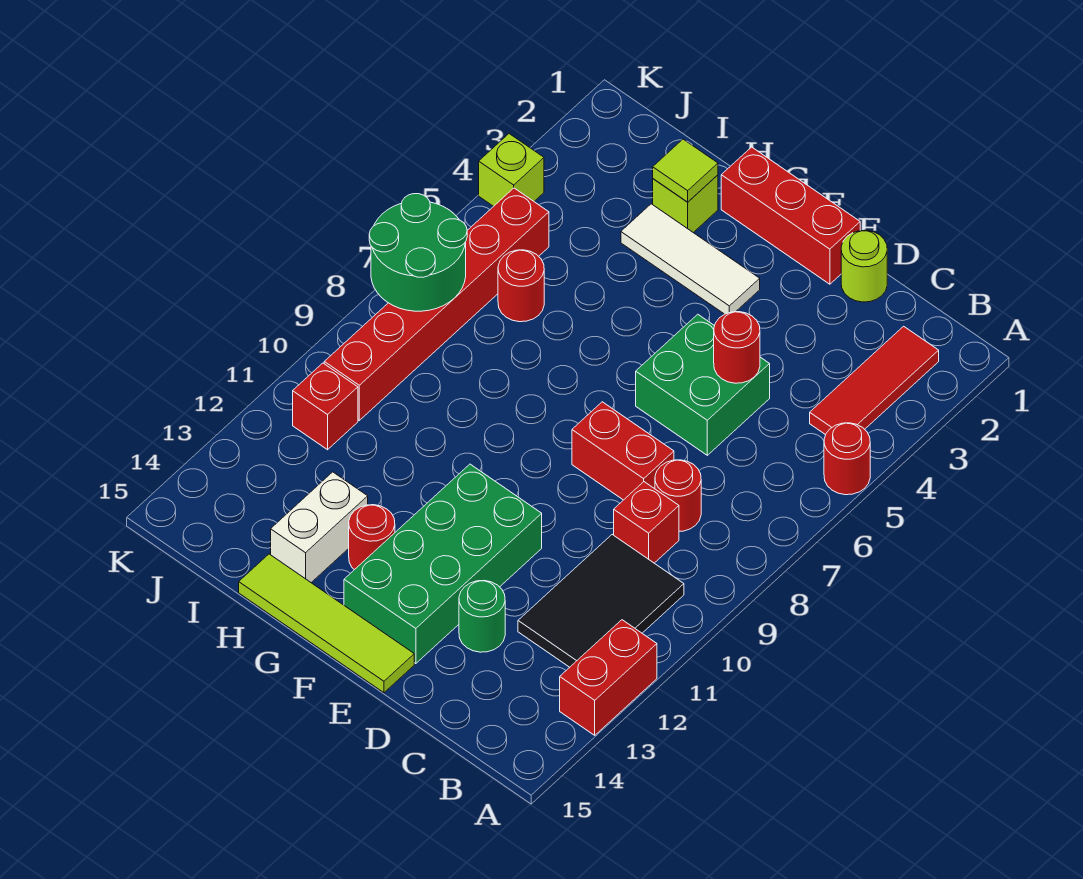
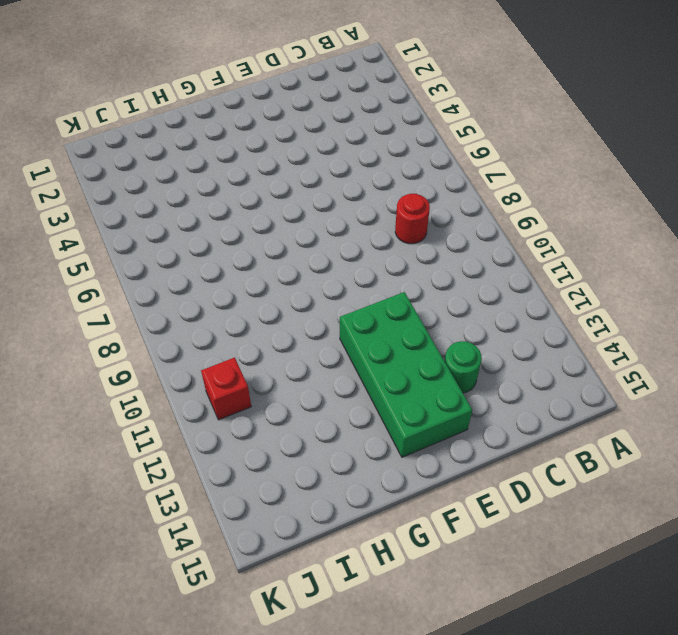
none -> red 1x1 round brick [824,423,870,495]
none -> red 1x2 brick [560,620,657,735]
none -> red 1x3 tile [810,326,939,435]

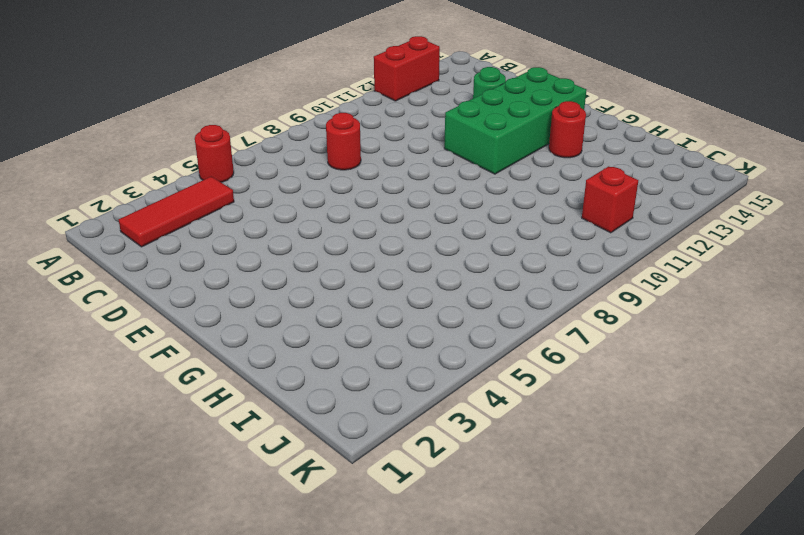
none -> black 2x3 tile [518,535,684,667]
none -> red 1x1 brick [614,482,679,563]
none -> lime 1x1 round brick [841,230,887,302]

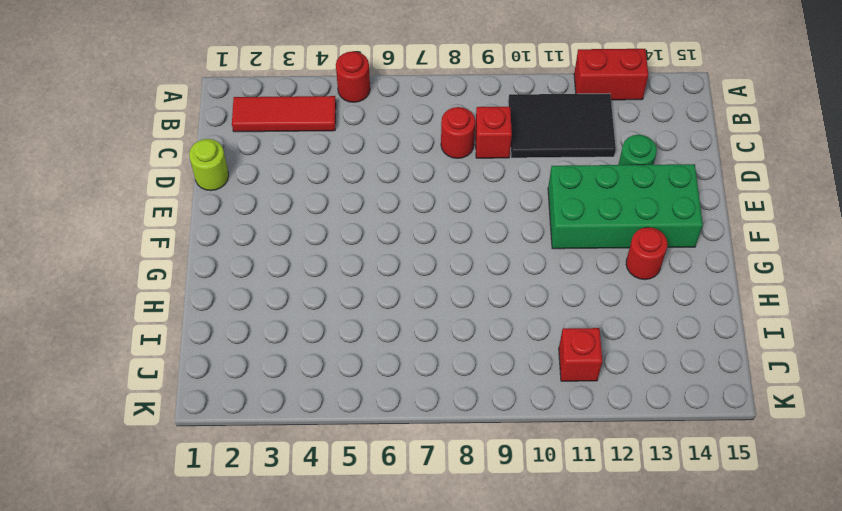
none -> green 2x2 brick [636,314,770,455]
none -> red 1x2 brick [572,402,674,500]
none -> red 1x3 brick [721,147,860,284]

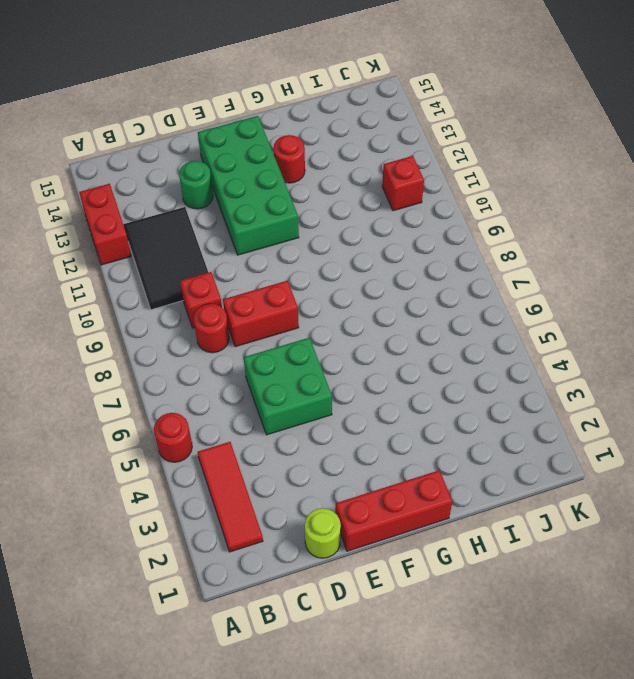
none -> lime 1x4 tile [239,554,414,693]
none -> white 1x3 tile [621,204,760,314]
none -> lime 1x1 brick [653,175,718,233]

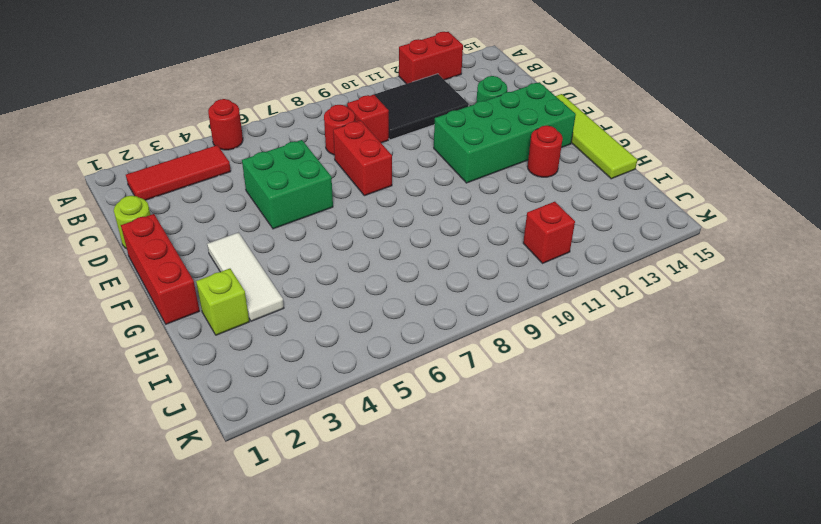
none -> white 1x2 brick [271,472,368,583]
none -> red 1x1 round brick [498,250,544,322]
none -> red 1x6 brick [324,188,549,420]

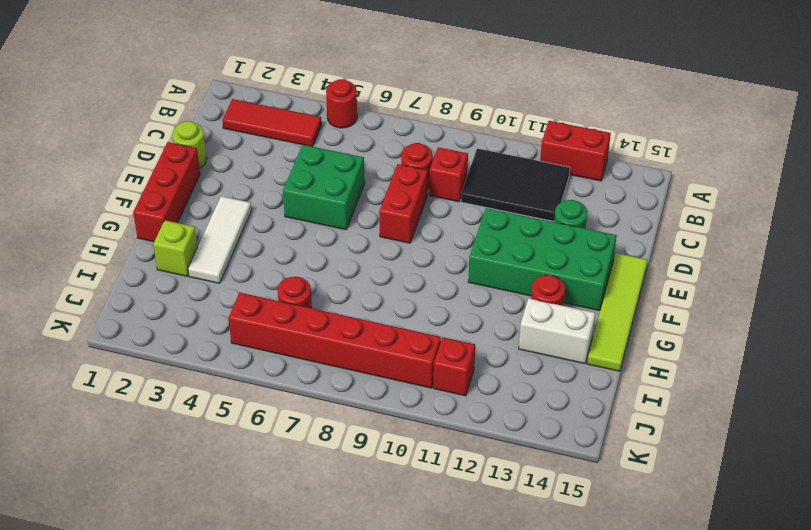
none -> lime 1x1 brick [479,134,544,206]
none -> red 1x1 round brick [714,312,760,383]
none -> lime 1x1 tile [653,139,718,202]

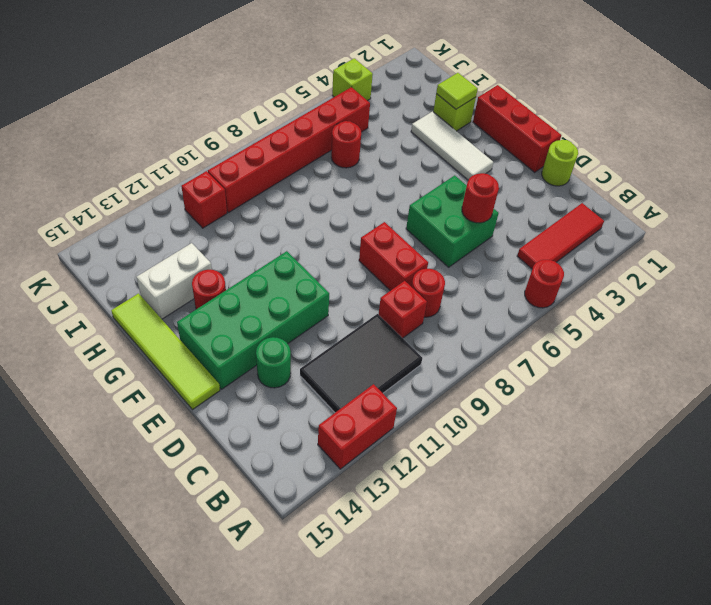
none -> green 2x2 round brick [369,194,467,311]

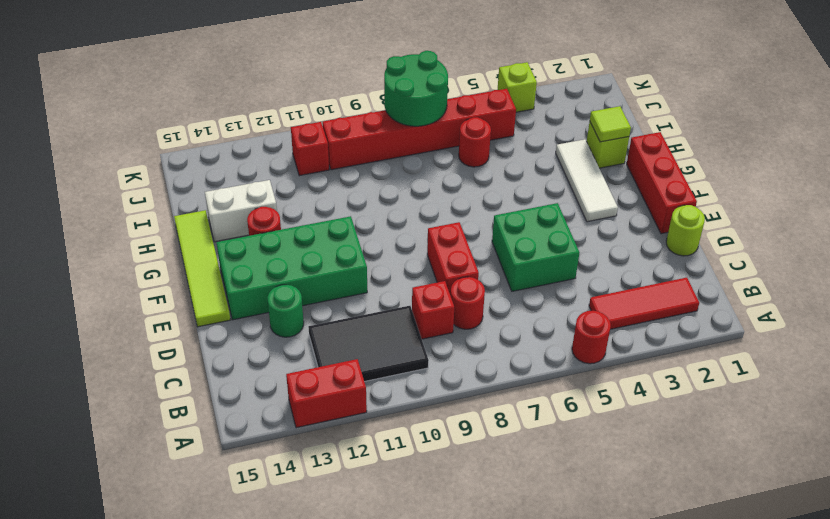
none -> red 1x1 round brick [714,312,760,383]

